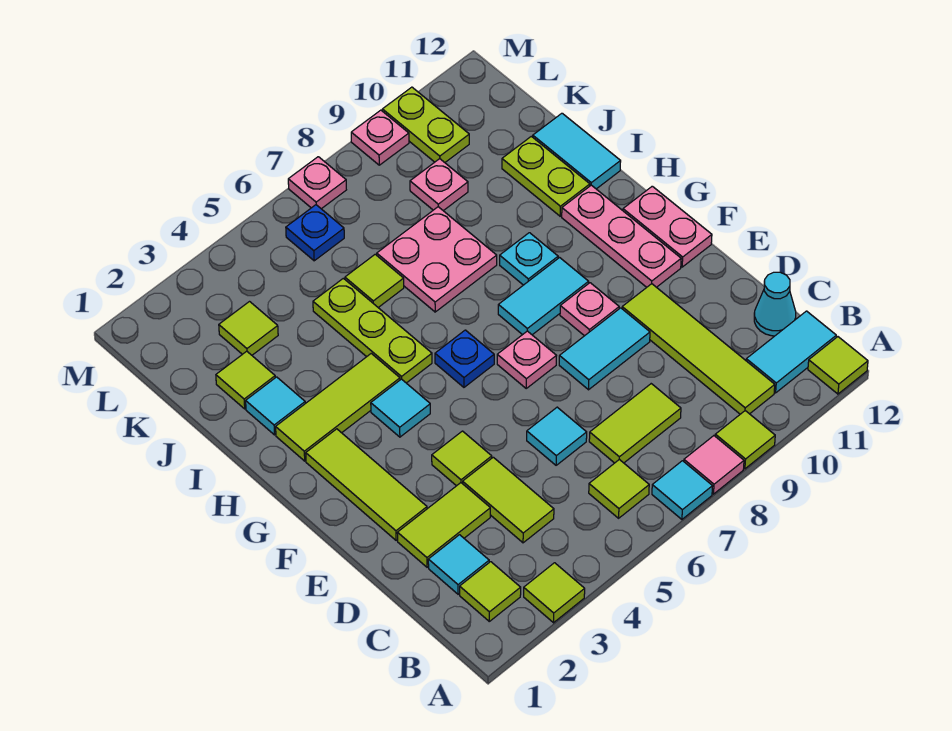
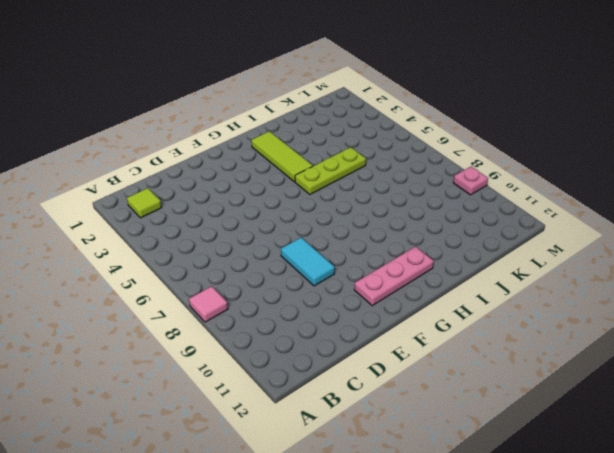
none -> lime 1x1 tile [524,563,585,623]
none -> cyan 1x1 tile [652,461,713,519]
none -> lime 1x1 tile [715,411,775,469]
none -> lime 1x1 tile [808,337,868,394]

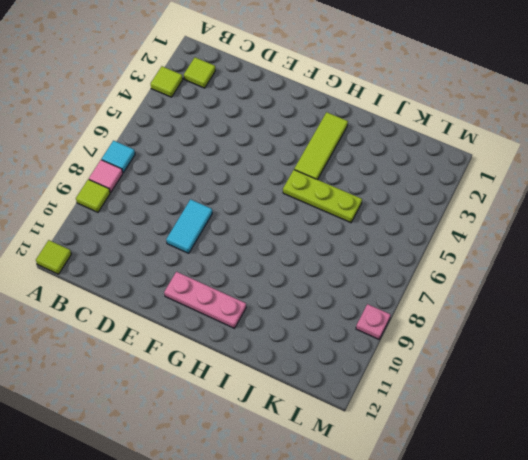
none -> lime 1x1 tile [589,459,649,518]
none -> lime 1x4 tile [622,284,775,414]
none -> cyan 1x2 tile [746,311,836,393]
none -> cyan 1x1 tile [428,535,489,594]

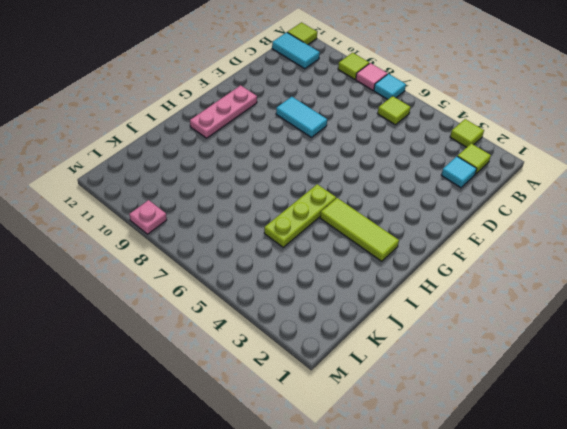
none -> lime 1x4 tile [622,284,775,414]
none -> lime 1x2 tile [463,457,554,543]
none -> lime 1x2 tile [589,384,681,463]
none -> cyan 1x1 cone [754,272,796,336]

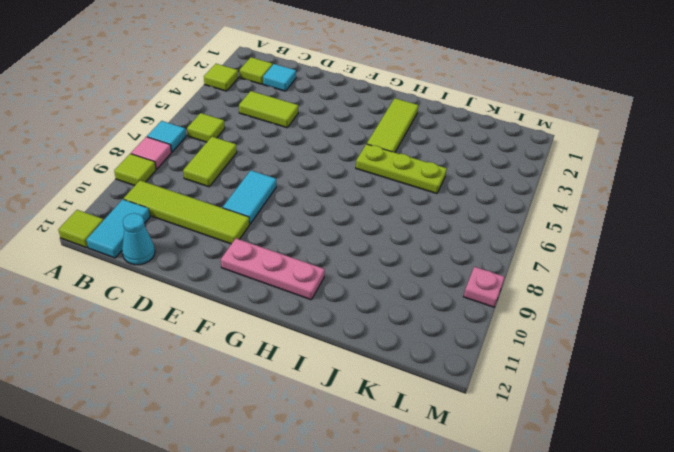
none -> lime 1x2 tile [397,483,490,567]
none -> cyan 1x1 tile [527,407,587,465]
none -> lime 1x3 tile [306,429,427,540]
none -> lime 1x1 tile [432,431,492,486]

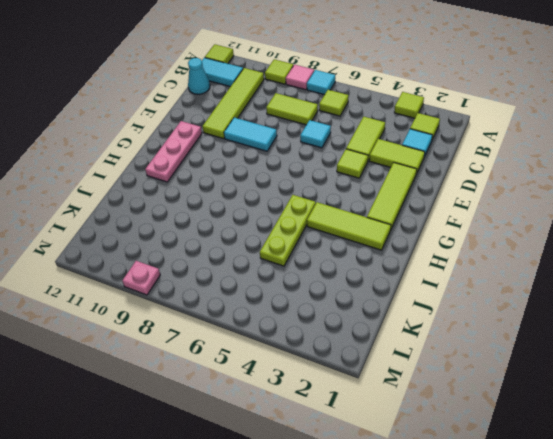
none -> pink 1x1 plate [497,331,556,388]
none -> pink 1x1 plate [560,283,619,336]
none -> pink 1x2 plate [623,186,712,267]
none -> cyan 1x1 tile [371,379,430,437]

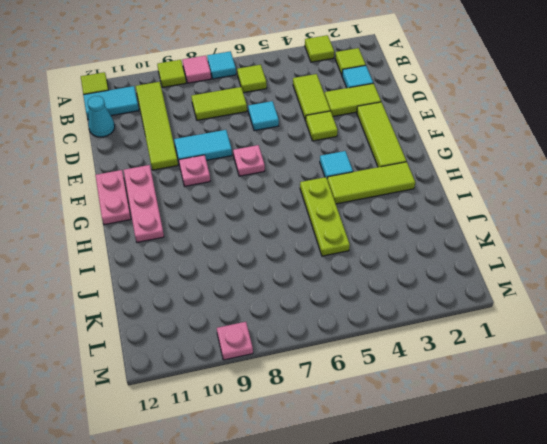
none -> blue 1x1 plate [435,330,494,387]
none -> cyan 1x2 tile [498,258,589,335]
none -> cyan 1x1 plate [500,233,558,285]
none -> cyan 1x1 tile [246,377,305,435]

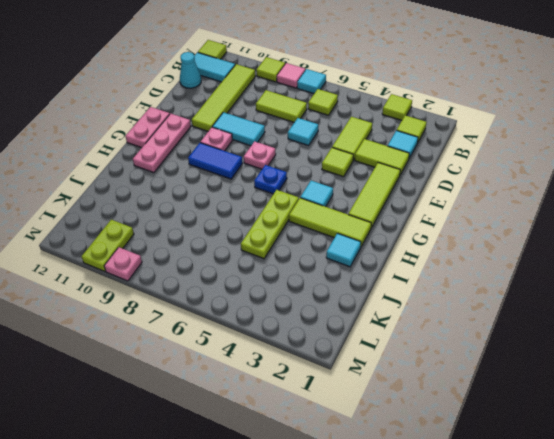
blue 1x2 tile [188,143,242,179] -> cyan 1x2 tile [498,258,589,335]
none -> cyan 1x1 plate [500,233,558,285]
none -> pink 2x2 plate [377,207,497,312]
none -> lime 1x2 plate [502,136,590,216]
none -> cyan 1x2 tile [533,113,621,189]

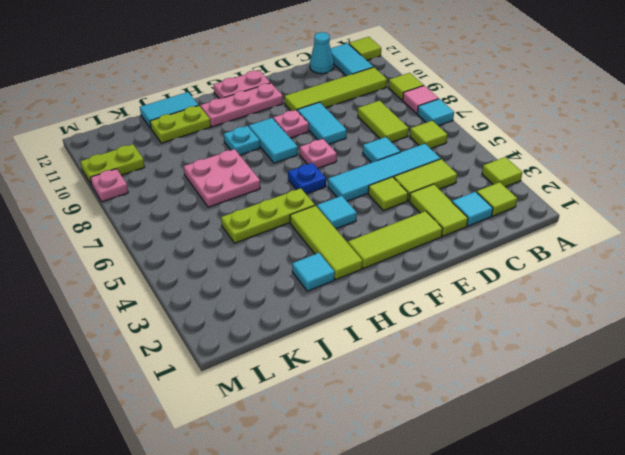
cyan 1x4 tile [328,144,440,201] -> none
none -> lime 1x1 tile [216,351,275,409]
none -> lime 1x1 tile [345,254,404,307]
none -> lime 1x1 tile [219,302,278,355]
none -> pink 1x1 plate [410,159,468,211]

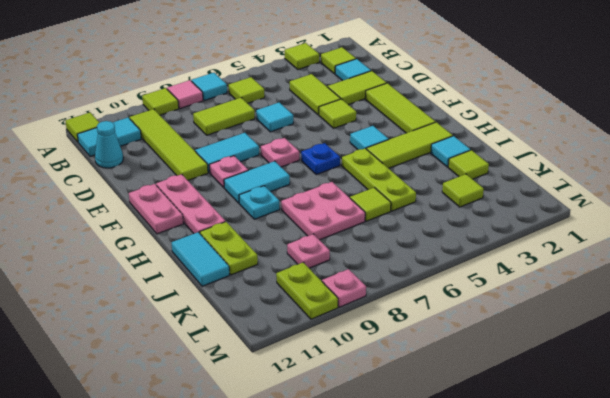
none -> blue 1x1 plate [286,205,344,261]
none -> pink 1x1 plate [288,157,346,209]

